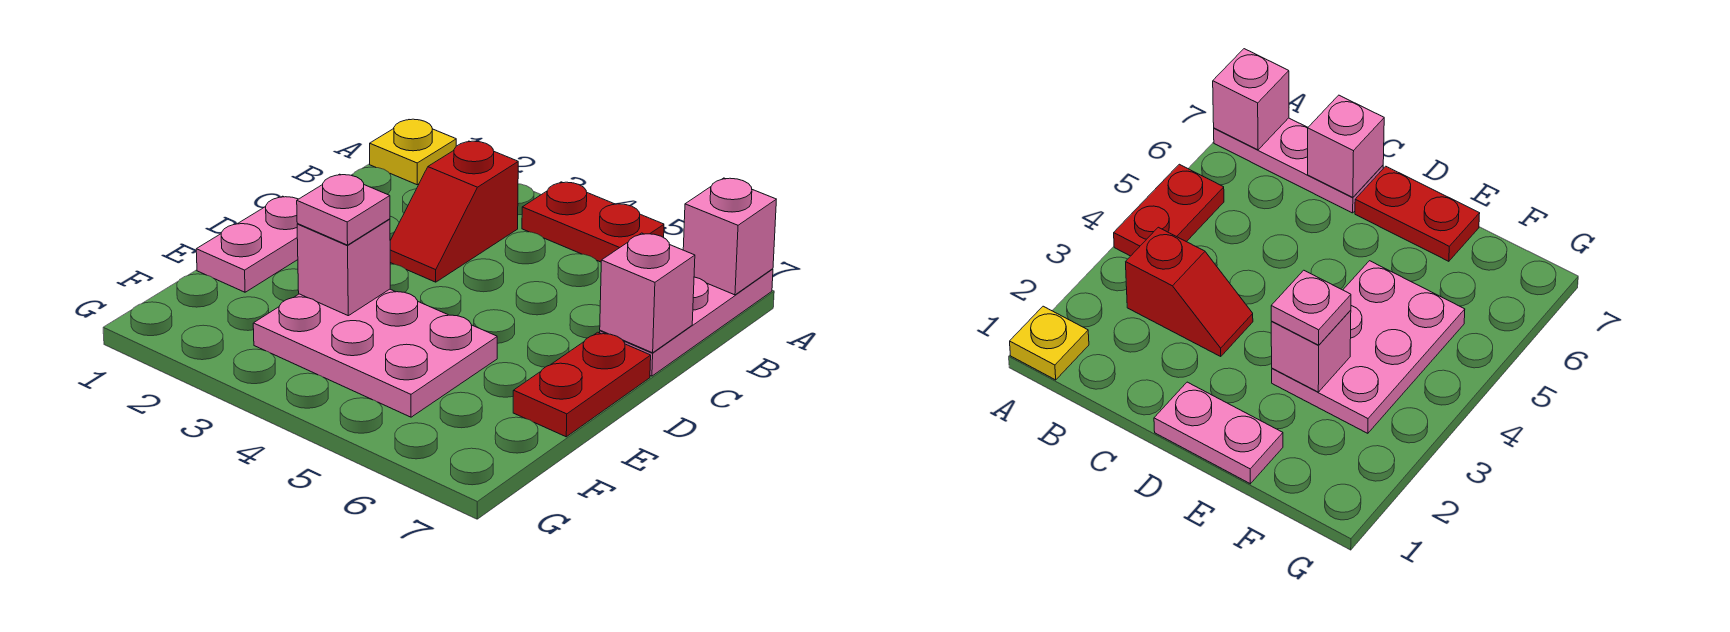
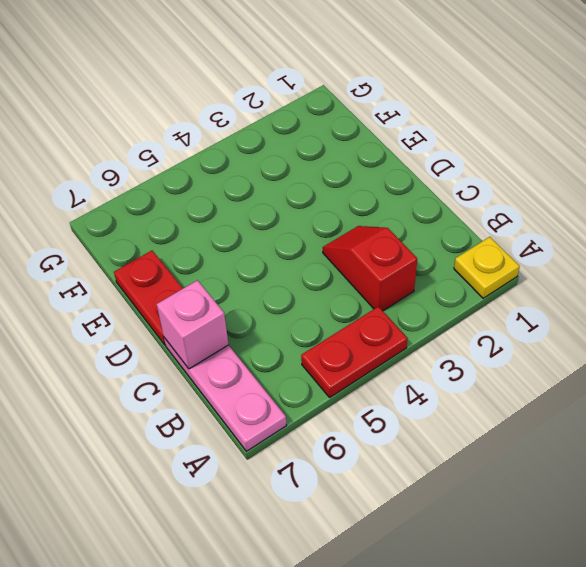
none -> pink 1x2 plate [196,196,298,292]
none -> pink 2x3 plate [253,289,497,417]

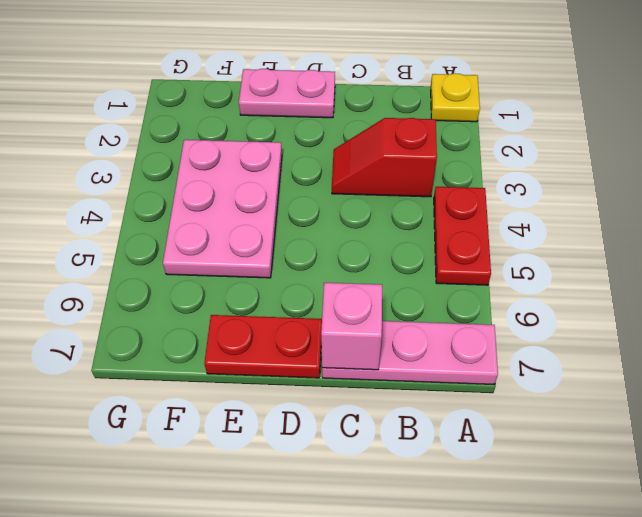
none -> pink 1x1 brick [683,178,776,295]
none -> pink 1x1 brick [297,219,390,316]

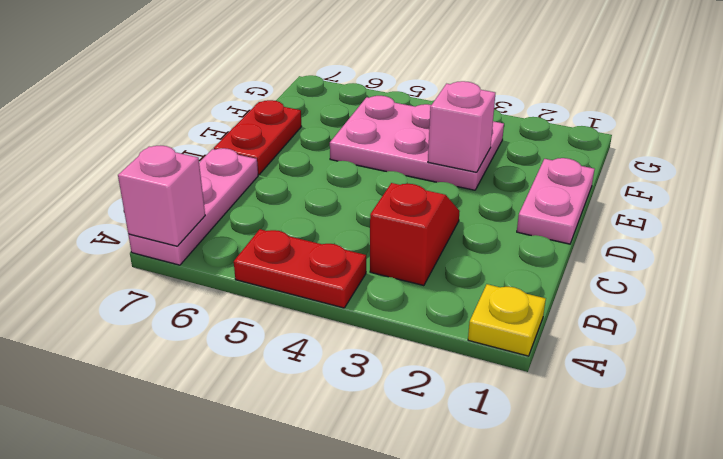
none -> pink 1x1 brick [600,233,695,353]
none -> pink 1x1 plate [297,174,390,245]

